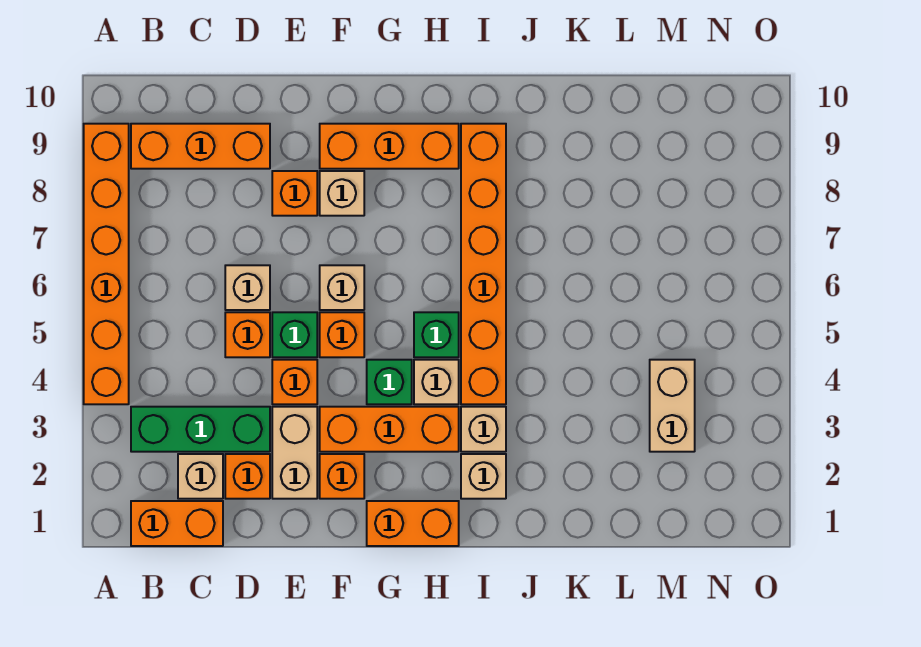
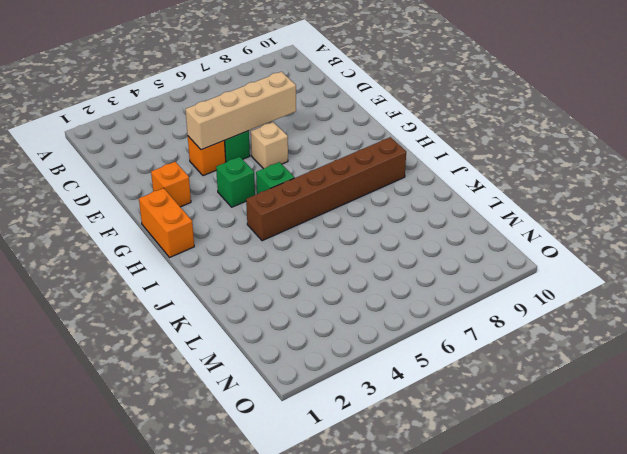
tan 1x4 brick [185,72,296,150] -> none
brown 1x6 brick [246,137,406,241] -> orange 1x6 brick [461,124,506,404]
none -> orange 1x6 brick [84,124,129,404]
none -> orange 1x2 brick [131,501,223,546]
none -> green 1x3 brick [131,407,270,452]

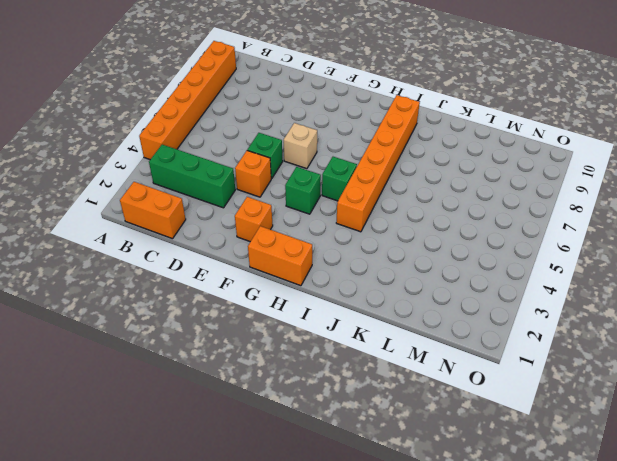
none -> orange 1x3 brick [131,124,270,169]
none -> tan 1x1 brick [178,454,223,499]
none -> orange 1x1 brick [225,454,270,499]

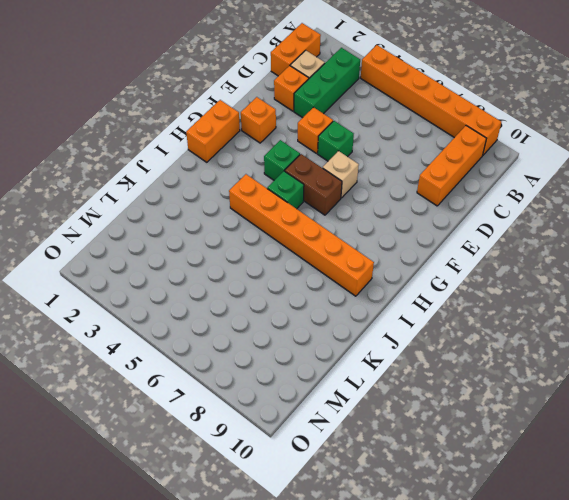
brown 1x2 brick [285,154,342,215] -> none
none -> orange 1x1 brick [225,312,270,357]
none -> tan 1x1 brick [225,265,270,310]
none -> tan 1x2 brick [272,407,317,499]

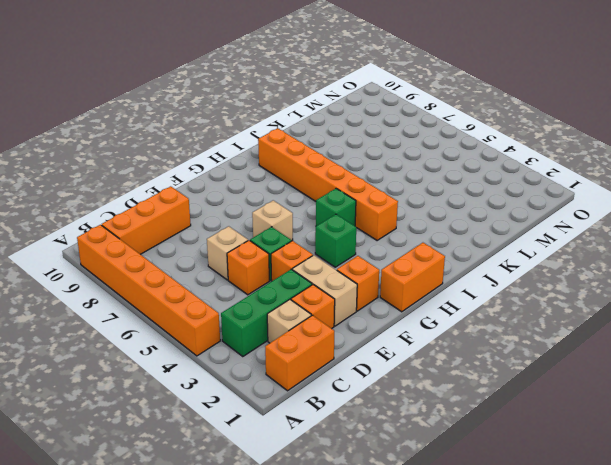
none -> orange 1x1 brick [272,171,317,216]
none -> orange 1x3 brick [320,407,459,452]
none -> orange 1x1 brick [320,312,364,357]

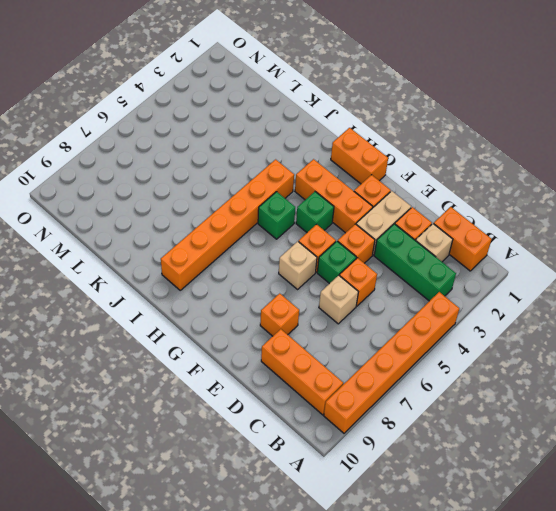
none -> tan 1x1 brick [320,171,364,216]
none -> orange 1x3 brick [320,124,459,169]
none -> tan 1x1 brick [414,360,459,404]

